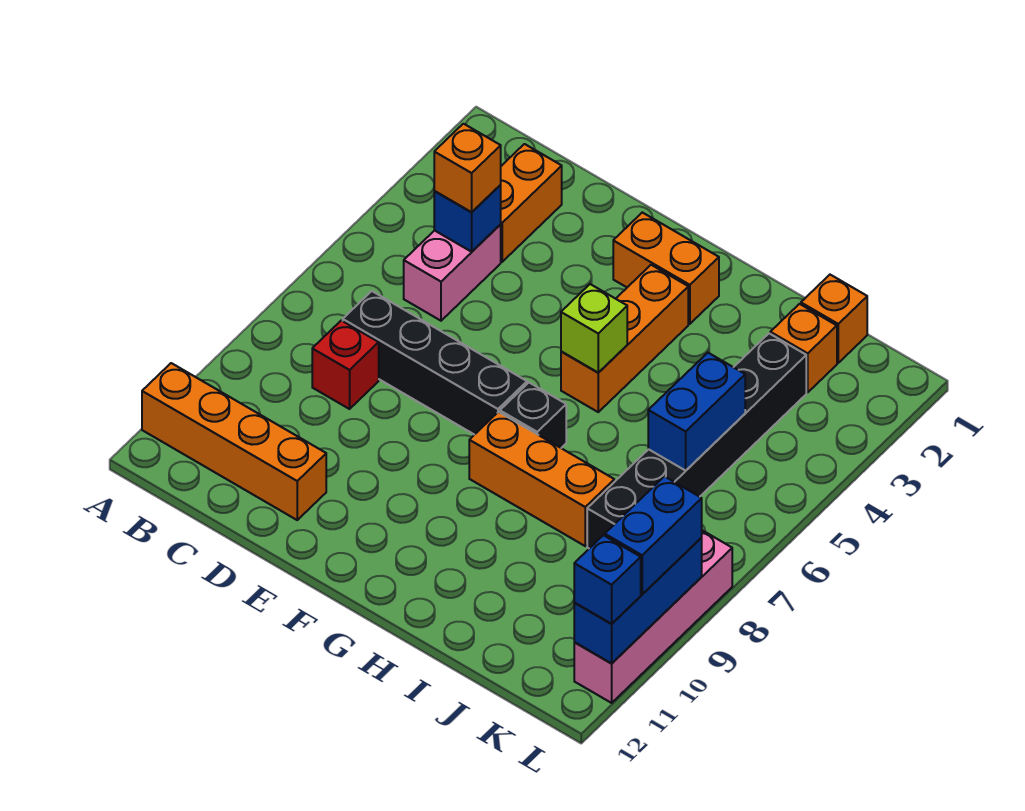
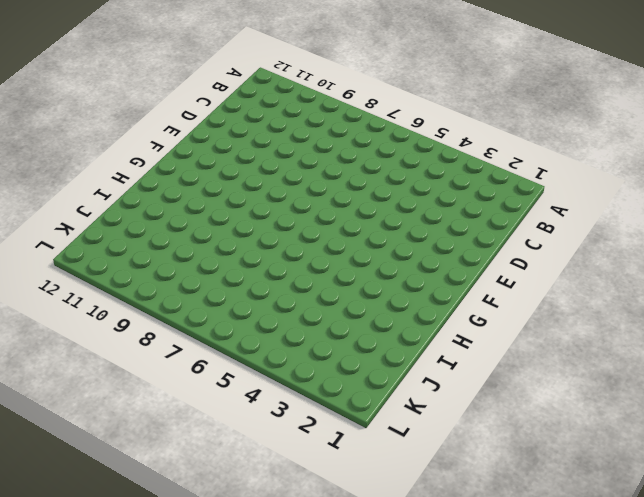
none -> orange 1x4 brick [142,363,326,520]
none -> orange 1x2 brick [500,144,562,262]
none -> pink 1x2 brick [404,225,501,321]

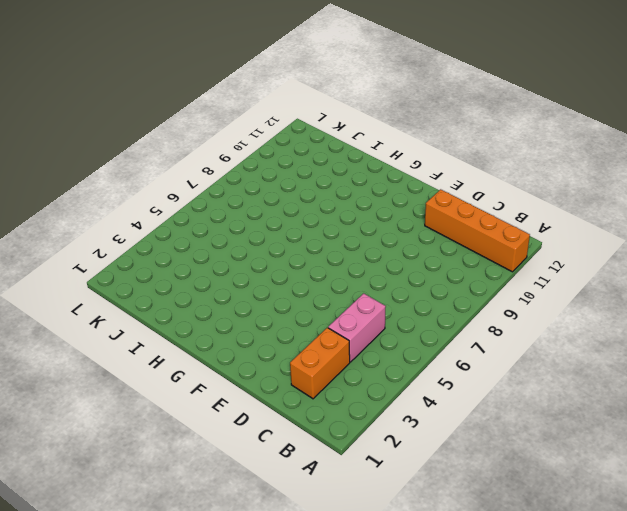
none -> black 1x4 brick [343,291,527,435]
none -> red 1x1 brick [312,320,379,409]
none -> orange 1x2 brick [613,212,719,324]

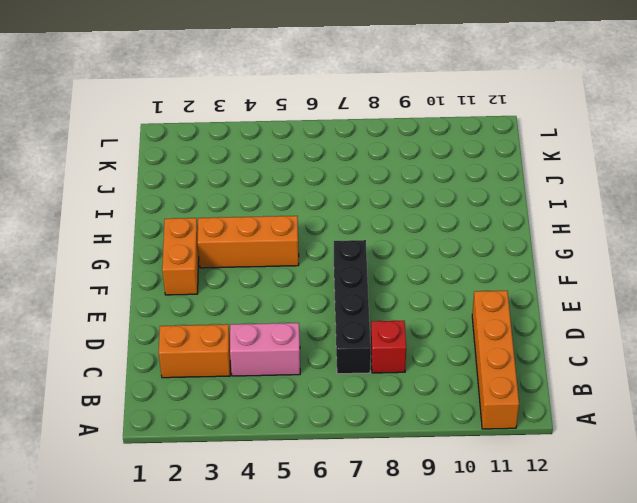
none -> black 1x1 brick [500,383,566,448]
none -> orange 1x3 brick [469,412,614,546]
none -> orange 1x1 brick [801,275,867,363]

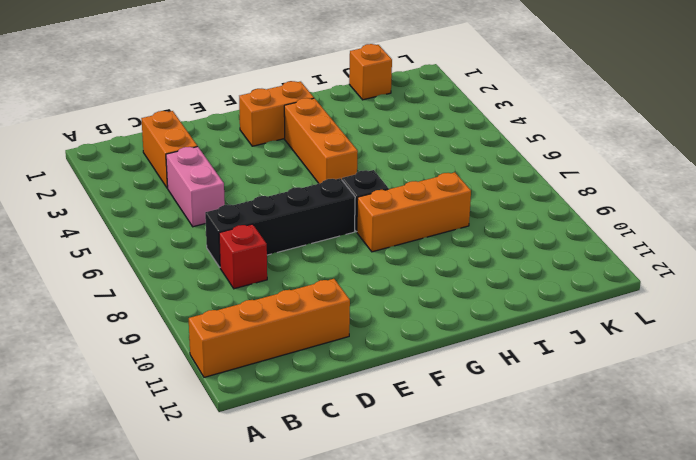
none -> orange 1x1 brick [770,304,837,392]
none -> black 1x6 brick [587,334,806,548]
none -> pink 1x4 brick [574,530,732,703]

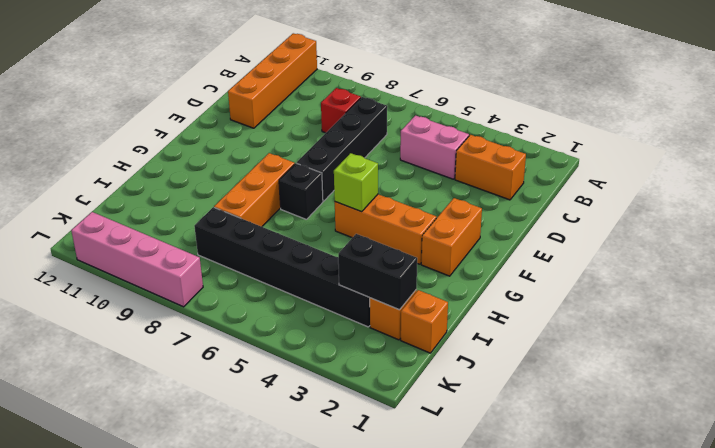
black 1x2 brick [338,234,417,310] -> none
none -> blue 1x1 brick [434,185,501,252]
none -> blue 1x2 brick [648,353,745,470]
none -> blue 1x3 brick [574,537,702,663]

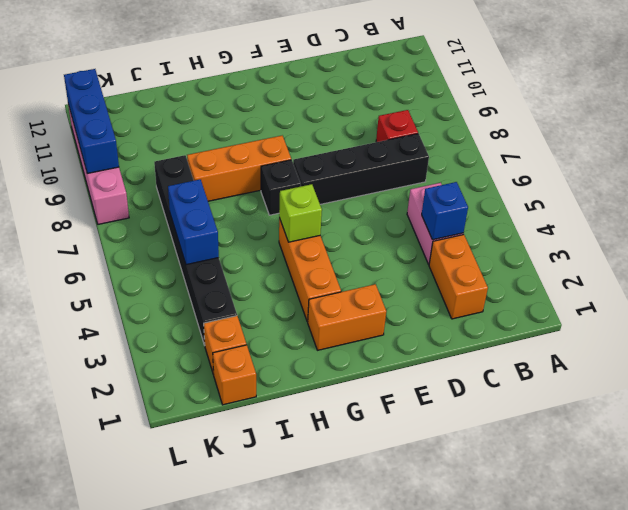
none -> orange 1x4 brick [142,363,326,520]
none -> orange 1x1 brick [434,124,501,212]
none -> blue 1x2 brick [605,476,702,594]

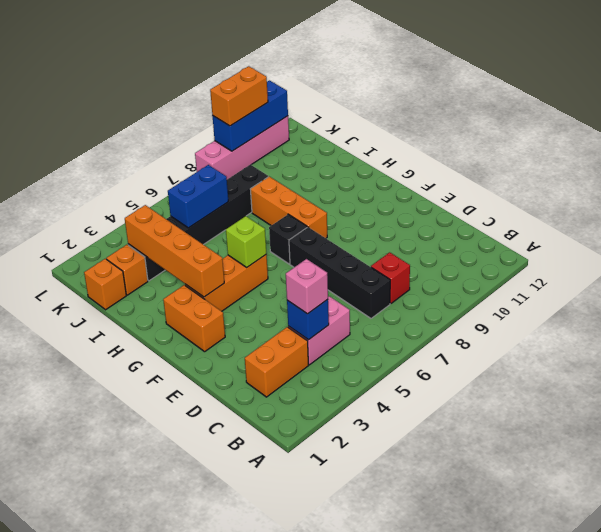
pink 1x1 brick [286,259,328,314] -> orange 1x1 brick [434,124,501,212]
orange 1x4 brick [125,205,224,297] -> orange 1x4 brick moved to [142,363,326,520]
orange 1x2 brick [210,66,268,126] -> blue 1x2 brick [605,476,702,594]
none -> blue 1x1 brick [574,535,641,624]

